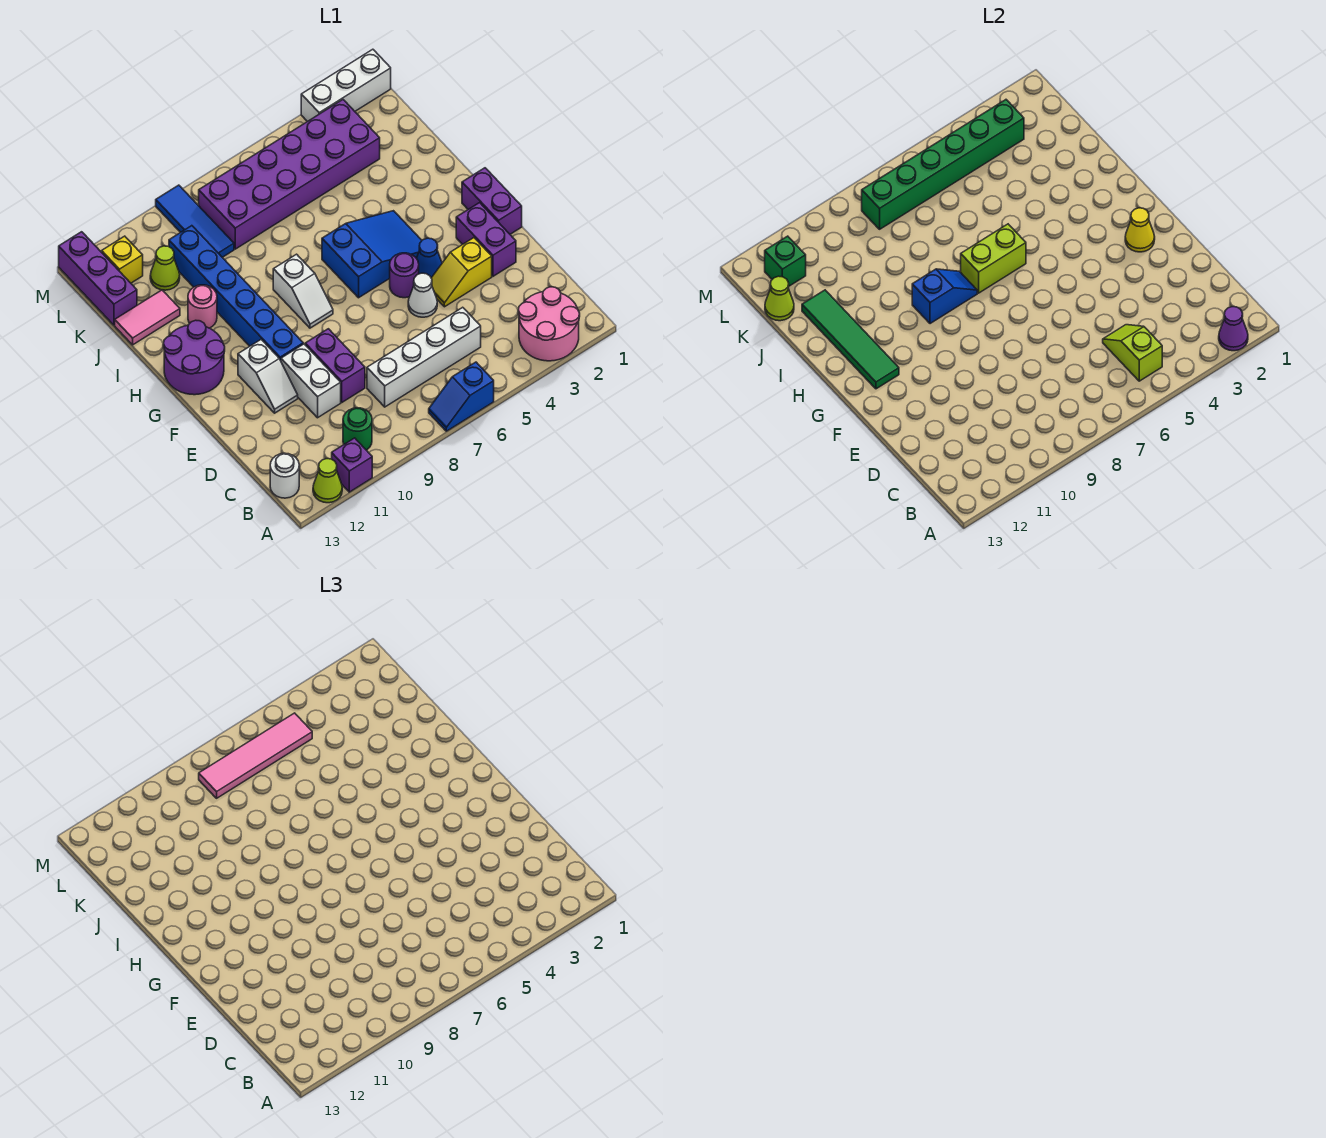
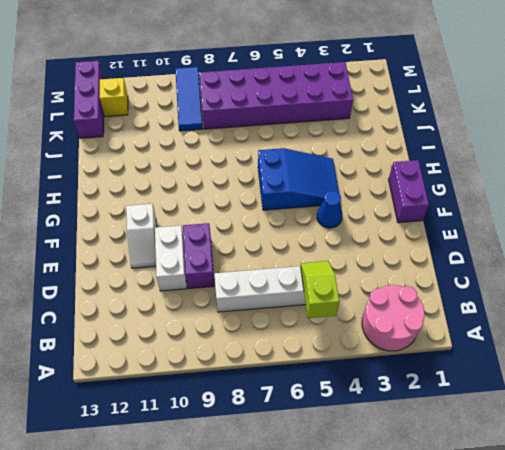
none -> blue 1x2 slope [429,362,494,431]
none -> purple 1x1 brick [332,438,372,492]
none -> lime 1x1 cone [313,459,342,503]
none -> green 1x1 round brick [343,408,372,450]

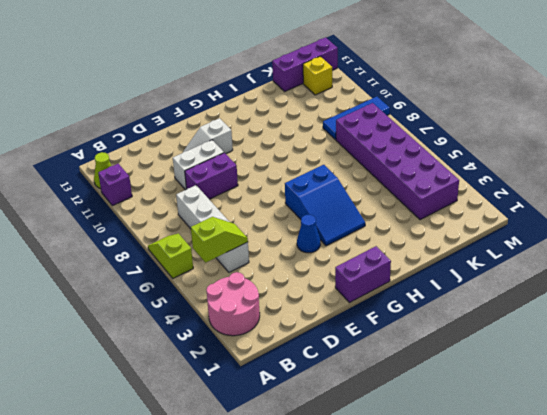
lime 1x2 slope [148,234,193,278] -> blue 1x2 slope [429,362,494,431]
none -> green 1x1 round brick [343,408,372,450]
none -> white 1x1 round brick [270,453,299,498]
none -> purple 1x2 brick [456,203,516,276]
none -> yellow 1x2 slope [431,238,492,307]

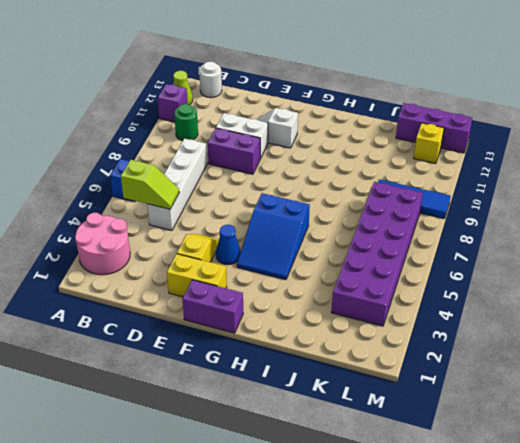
yellow 1x2 brick [167,254,227,297] -> purple 1x2 brick [456,203,516,276]
none -> white 1x1 cone [408,273,437,317]
none -> purple 1x1 round brick [390,253,419,298]
none -> blue 1x6 brick [169,226,303,361]
none -> white 1x2 slope [273,254,333,328]

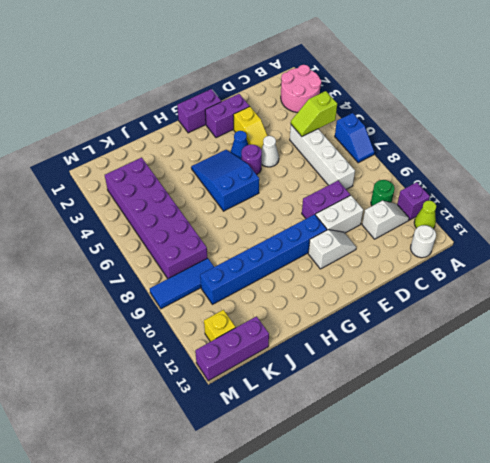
white 1x2 slope [362,201,409,239] -> white 1x2 slope moved to [273,254,333,328]
none -> purple 2x2 round brick [163,320,225,395]
none -> pink 1x1 round brick [188,285,217,328]
none -> pink 1x2 tile [115,290,180,345]
none -> lime 1x1 cone [150,246,180,290]

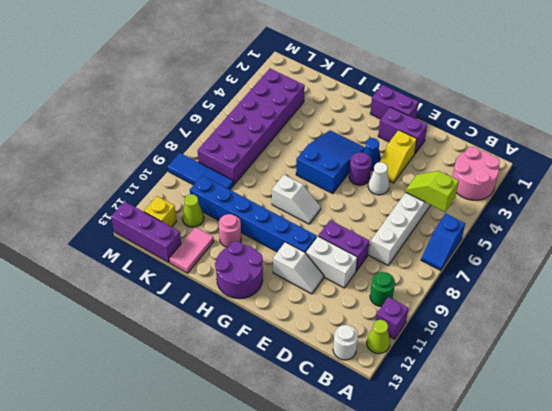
none -> white 1x3 brick [301,49,391,122]
none -> purple 1x1 cone [1219,307,1248,351]
none -> yellow 1x1 cone [1125,208,1155,252]
none -> green 1x4 tile [802,290,899,389]

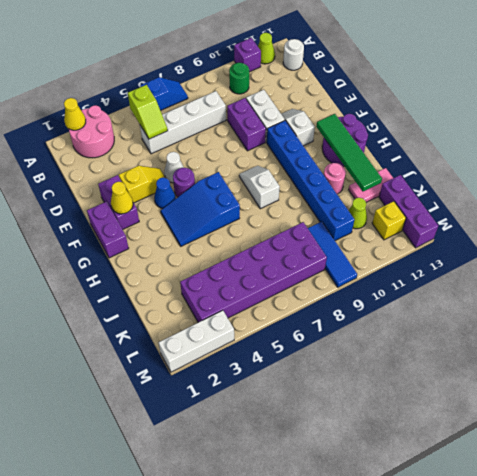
yellow 1x1 cone [64,98,86,130] -> purple 1x1 cone [1219,307,1248,351]
none -> lime 1x2 brick [961,224,1026,293]
none -> blue 1x2 slope [912,269,977,324]
none -> lime 1x1 cone [765,276,794,321]
none -> green 1x6 brick [862,100,1024,229]

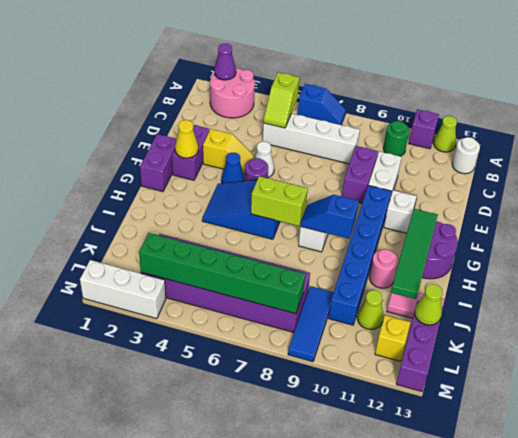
none -> green 1x1 brick [765,236,806,286]
none -> pink 1x4 tile [199,713,312,798]

